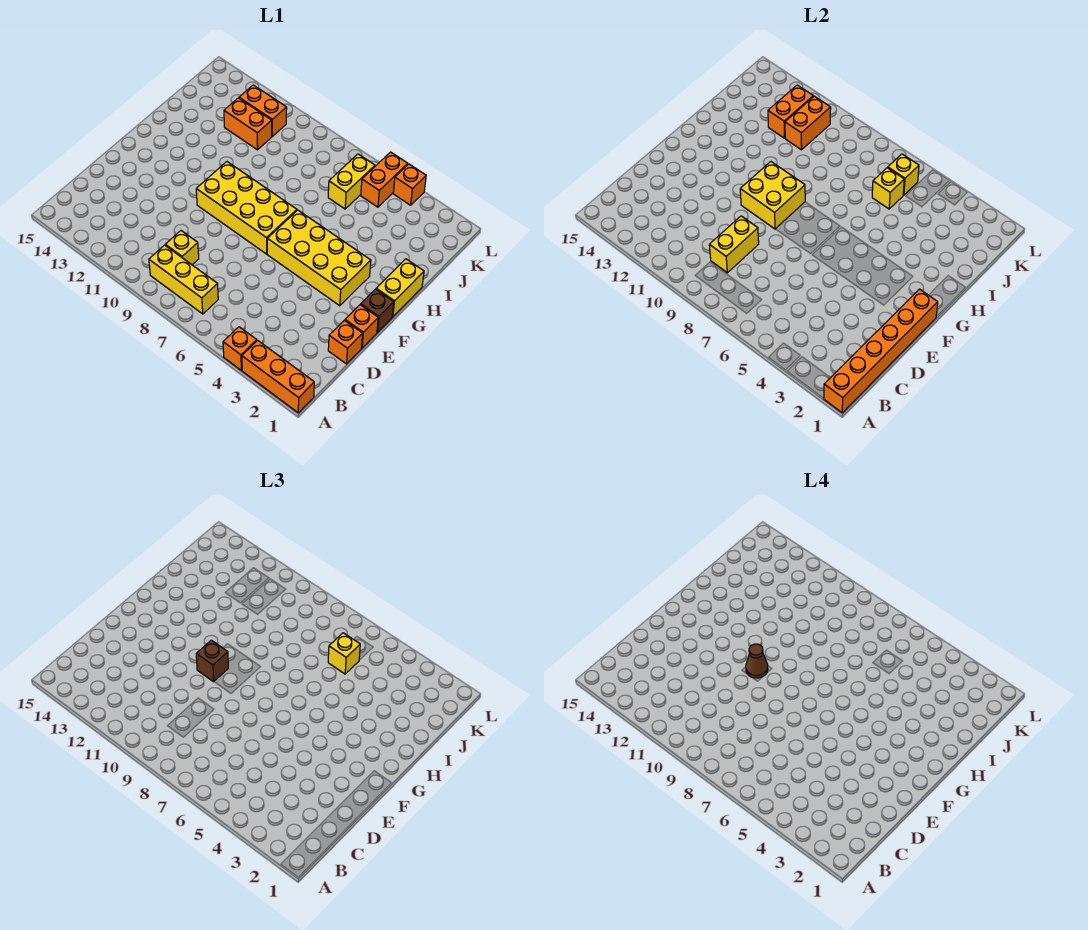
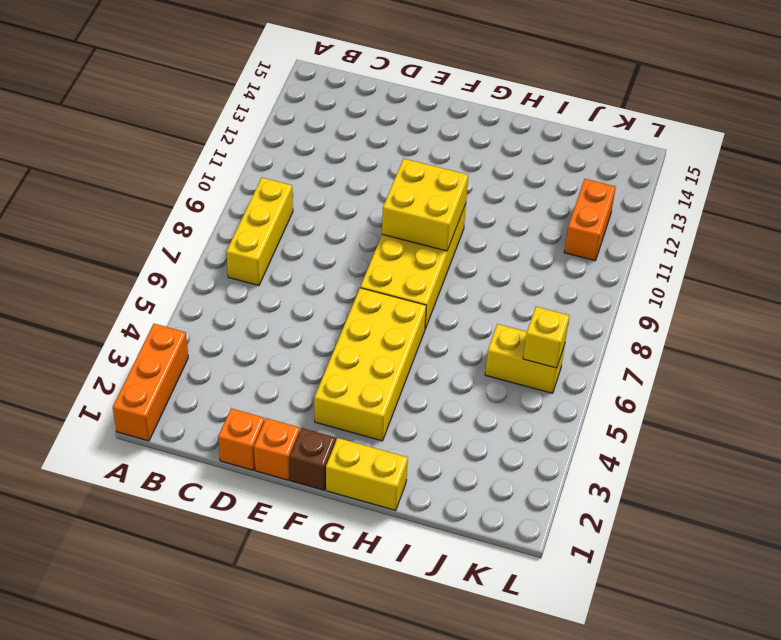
none -> orange 1x1 brick [223,327,257,370]
none -> yellow 1x1 brick [165,231,199,265]
none -> orange 1x2 brick [224,98,272,150]

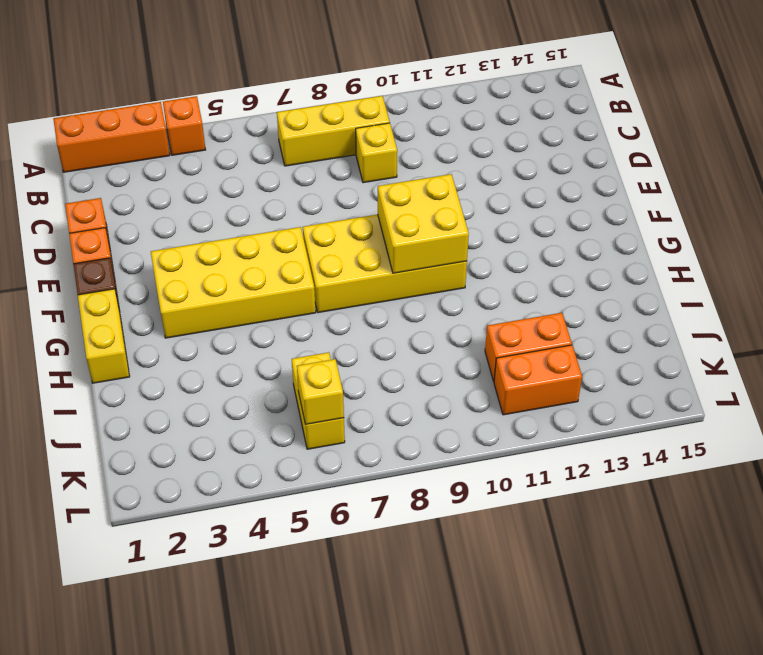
none -> orange 1x2 brick [361,152,408,207]
none -> orange 1x1 brick [393,164,426,205]
none -> orange 1x6 brick [824,289,938,413]

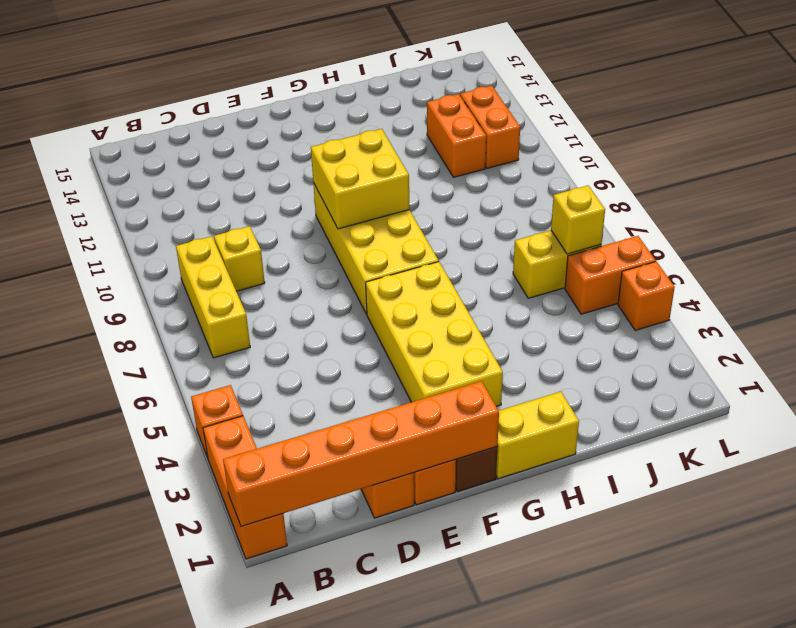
none -> yellow 1x2 brick [709,216,759,273]
none -> yellow 1x1 brick [872,168,904,209]
none -> orange 1x2 brick [785,96,831,150]

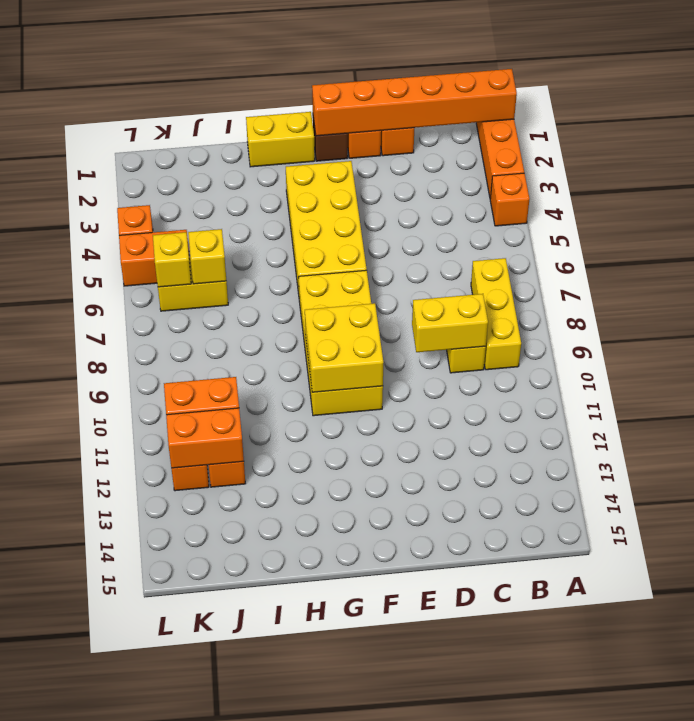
none -> brown 1x1 brick [196,640,228,682]
none -> yellow 1x1 brick [328,633,360,674]
none -> brown 1x1 cone [746,644,768,678]

